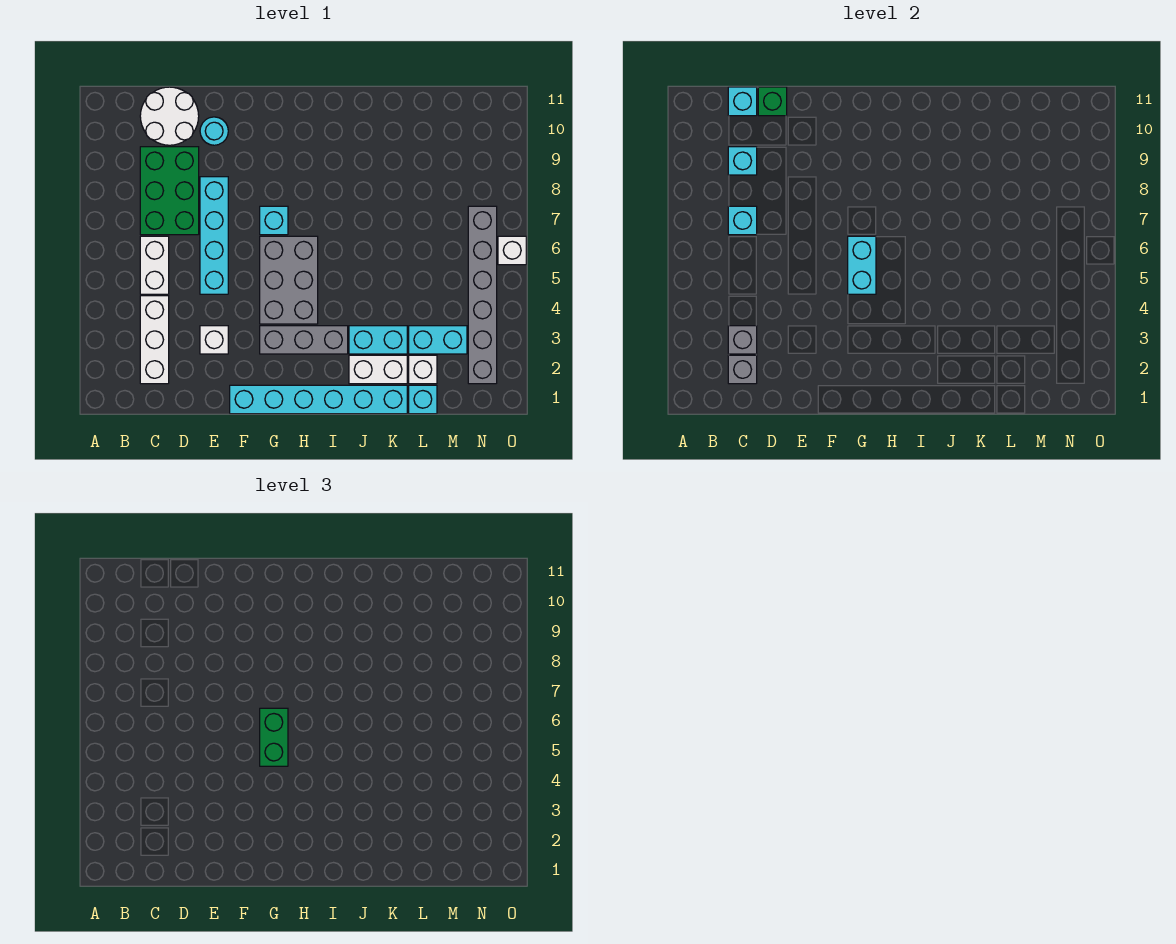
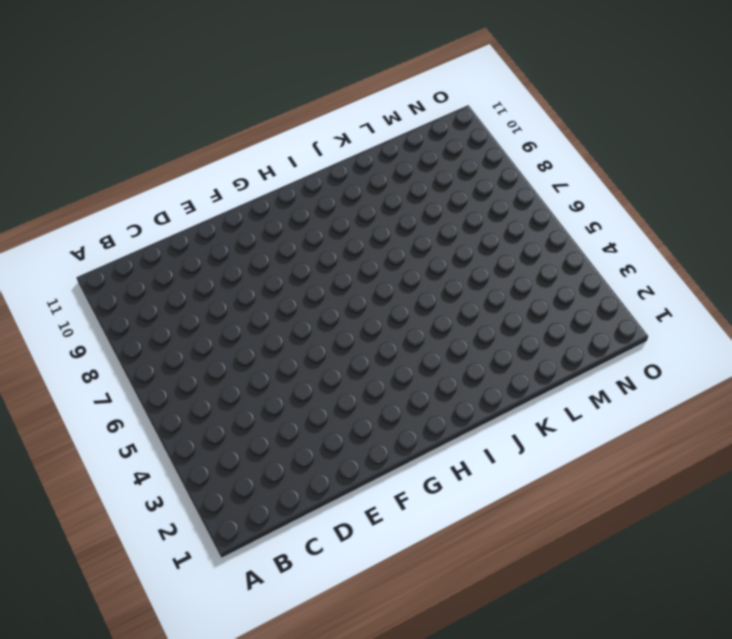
none -> white 1x3 brick [140,296,169,384]
none -> white 1x2 brick [140,236,169,294]
none -> green 2x3 brick [140,147,199,235]

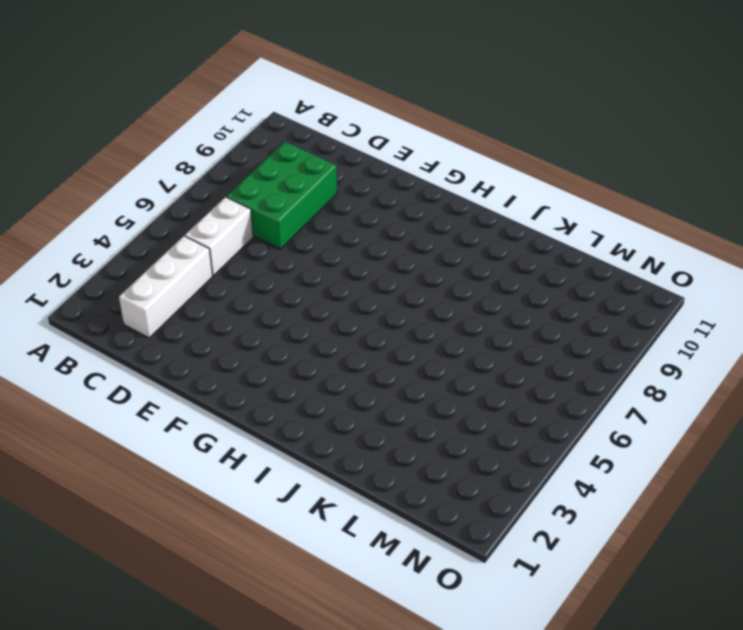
none -> white 2x2 round brick [140,87,199,145]
none -> white 1x1 brick [200,326,228,354]
none -> cyan 1x4 brick [200,177,228,294]

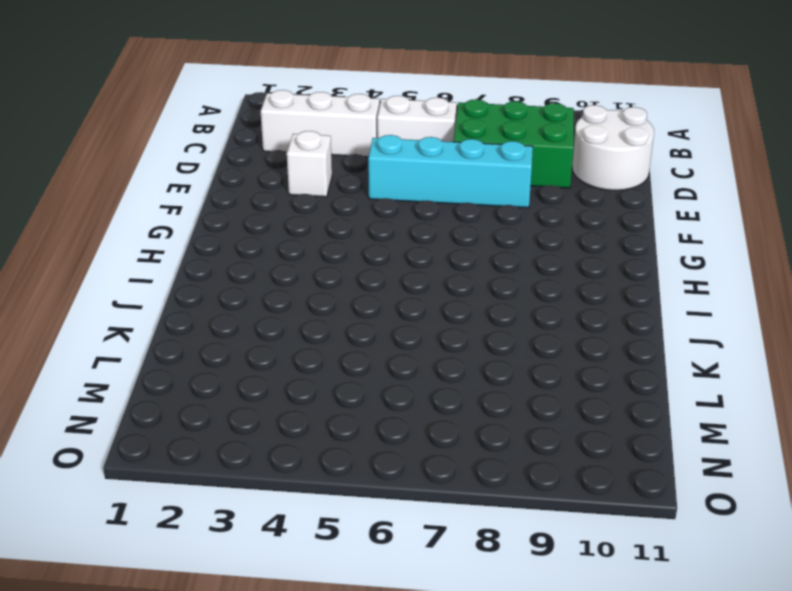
none -> cyan 1x1 round brick [200,117,228,145]
none -> cyan 1x6 brick [230,385,407,414]
none -> grey 1x3 brick [260,326,348,354]

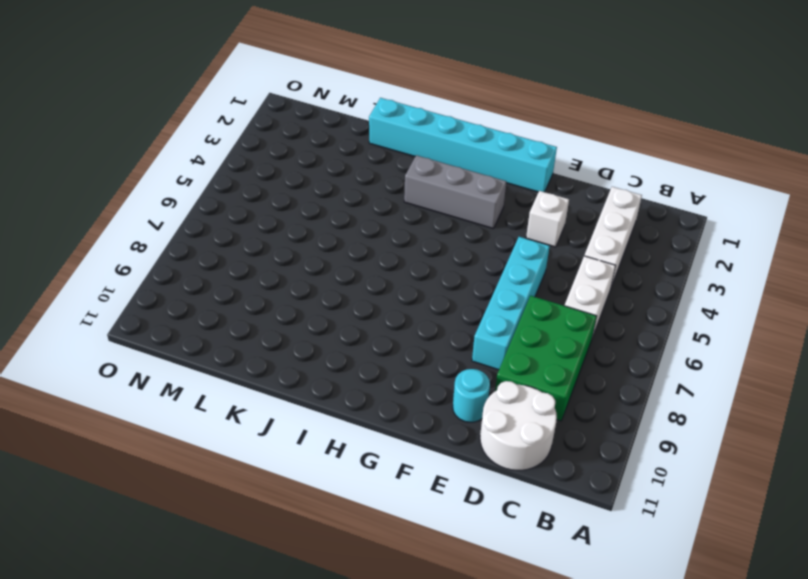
none -> grey 2x3 brick [260,236,318,324]
none -> cyan 1x1 brick [260,206,288,235]
none -> white 1x2 brick [349,355,407,384]

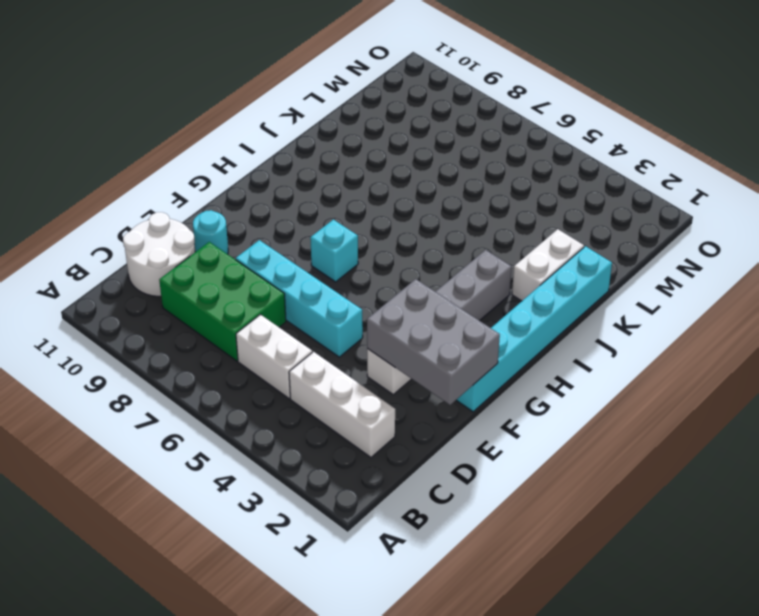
grey 2x3 brick [367,279,500,405] -> grey 2x3 brick moved to [260,236,318,324]
none -> cyan 1x2 brick [349,326,407,354]
none -> cyan 1x1 brick [409,385,437,414]
none -> white 1x1 brick [409,355,437,384]

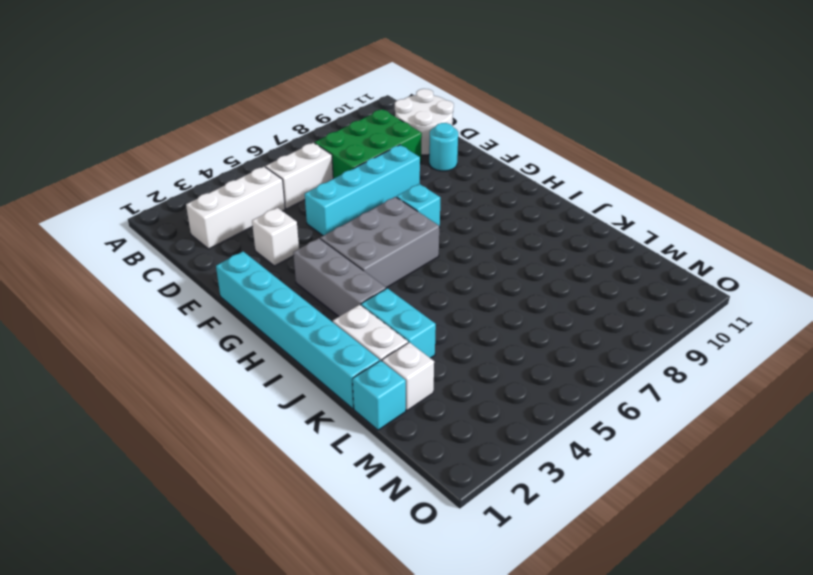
none -> cyan 1x2 brick [409,326,467,354]
none -> grey 1x6 brick [468,206,497,384]
none -> white 1x1 brick [498,236,526,265]

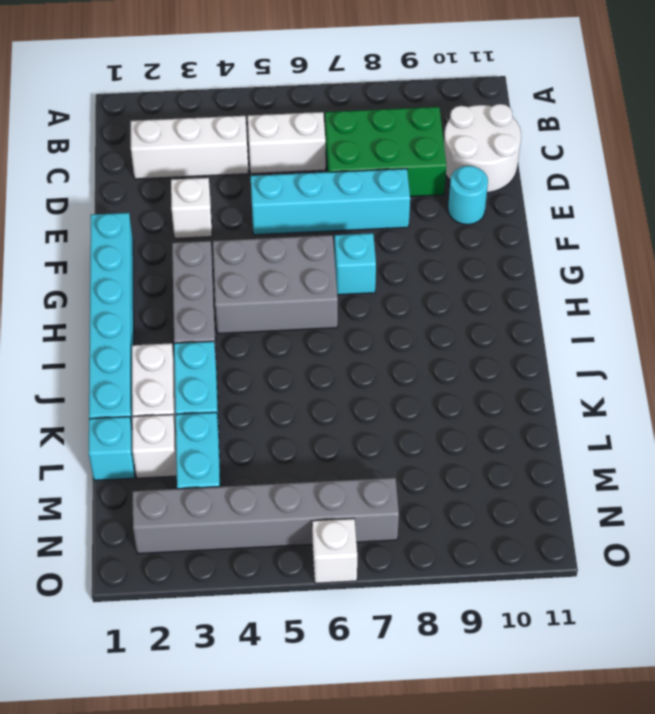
none -> grey 1x1 brick [728,355,757,384]
none -> grey 1x1 brick [728,326,757,354]
none -> cyan 1x1 brick [728,206,757,235]

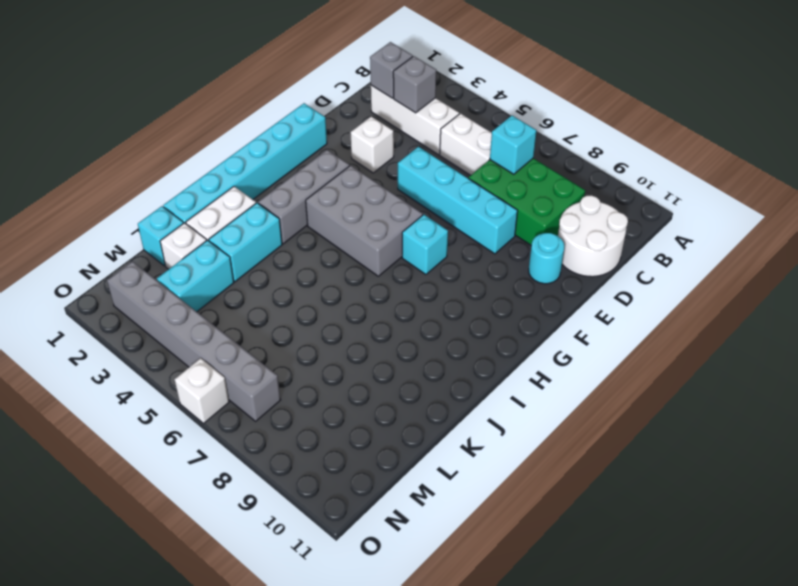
none -> cyan 1x1 brick [728,147,757,175]
none -> cyan 1x1 brick [728,87,757,116]
none -> green 1x1 brick [758,87,787,116]

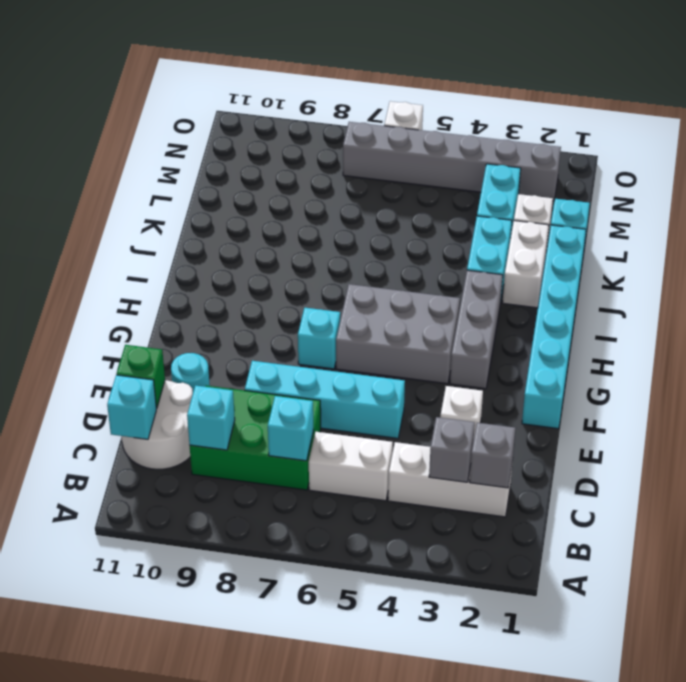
none -> cyan 1x2 brick [848,236,876,294]
none -> green 1x2 brick [260,708,288,766]

